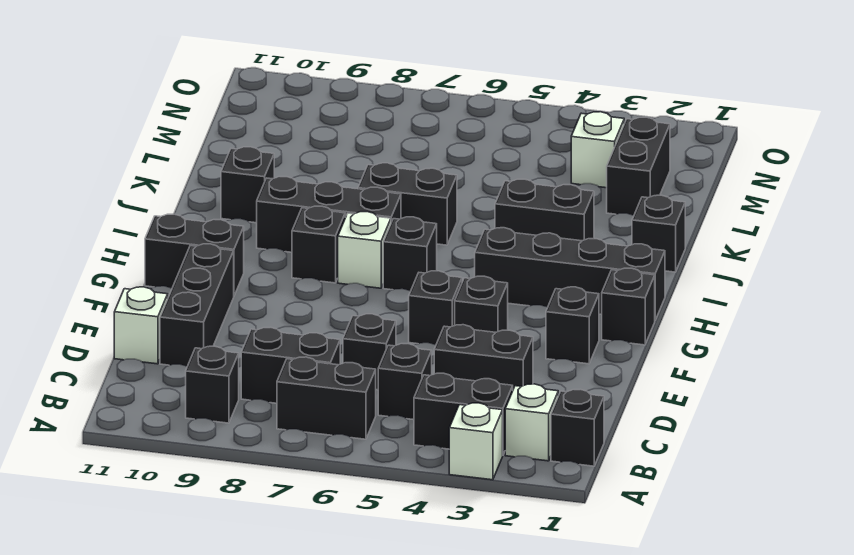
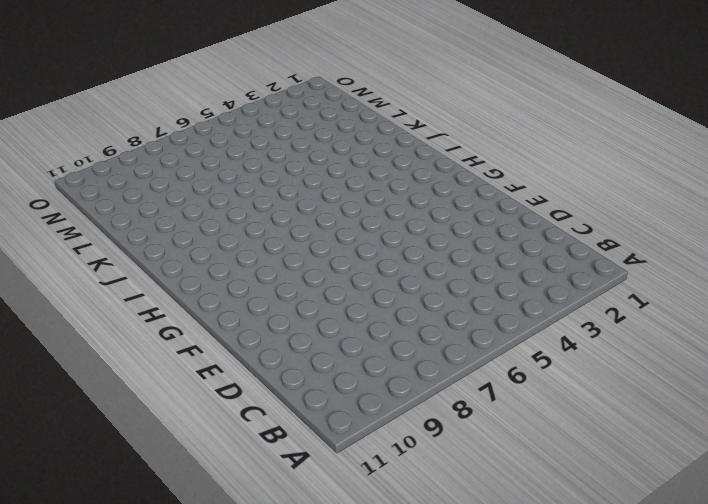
none -> white 1x1 brick [449,403,503,480]
none -> black 1x1 brick [551,389,604,466]
none -> white 1x1 brick [505,384,558,461]

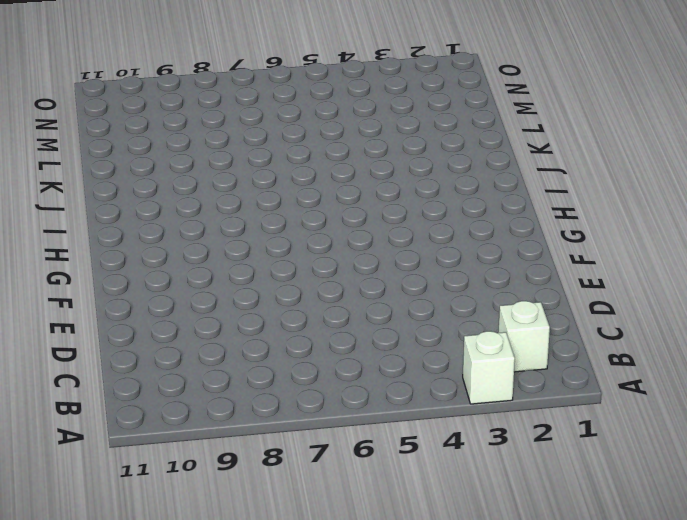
none -> black 1x1 brick [551,389,604,466]
none -> black 1x2 brick [414,373,513,455]
none -> black 1x2 brick [277,357,376,439]

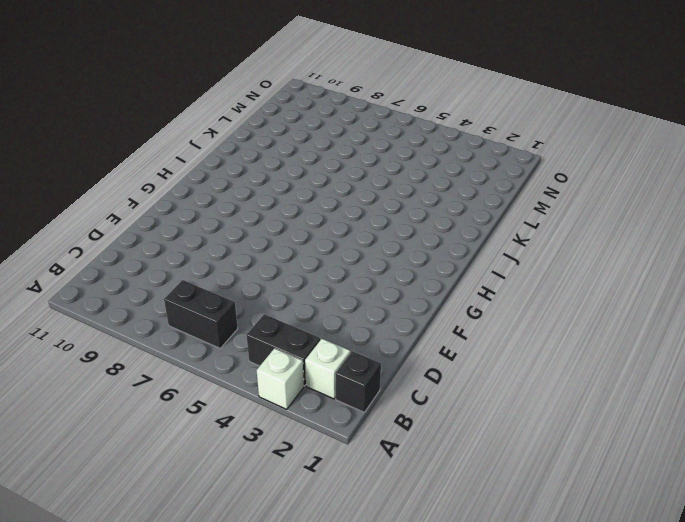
none -> black 1x1 brick [186,346,239,423]
none -> black 1x1 brick [378,344,432,420]
none -> black 1x2 brick [241,327,340,403]

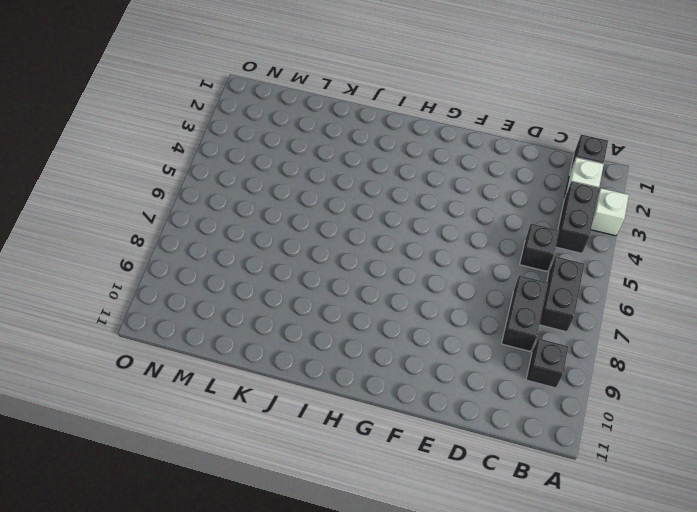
none -> black 1x2 brick [434,325,533,389]
none -> black 1x1 brick [343,314,396,390]
none -> black 1x3 brick [160,244,234,366]

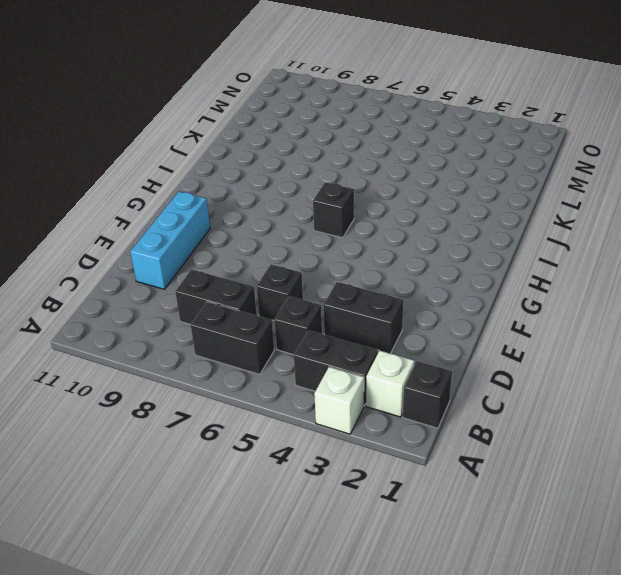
cyan 1x3 brick [130,192,210,289] -> black 1x3 brick [160,244,234,366]
none -> black 1x1 brick [186,346,239,423]
none -> white 1x1 brick [114,287,168,364]
none -> black 1x1 brick [546,287,599,364]

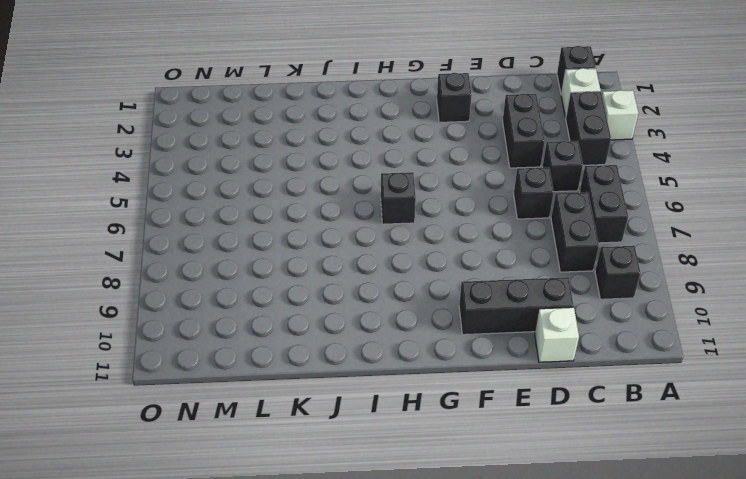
none -> black 1x1 brick [455,276,508,332]
none -> black 1x1 brick [409,271,462,345]
none -> black 1x1 brick [602,268,655,345]

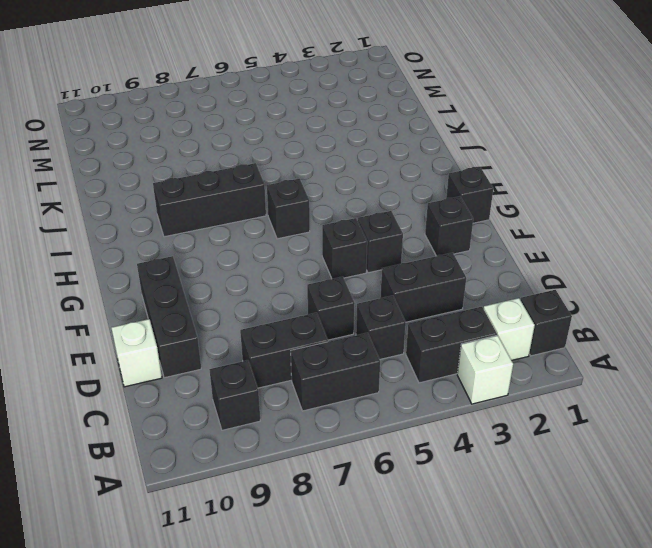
none -> black 1x2 brick [145,214,244,296]
none -> black 1x4 brick [475,228,665,320]
none -> white 1x1 brick [338,212,391,288]

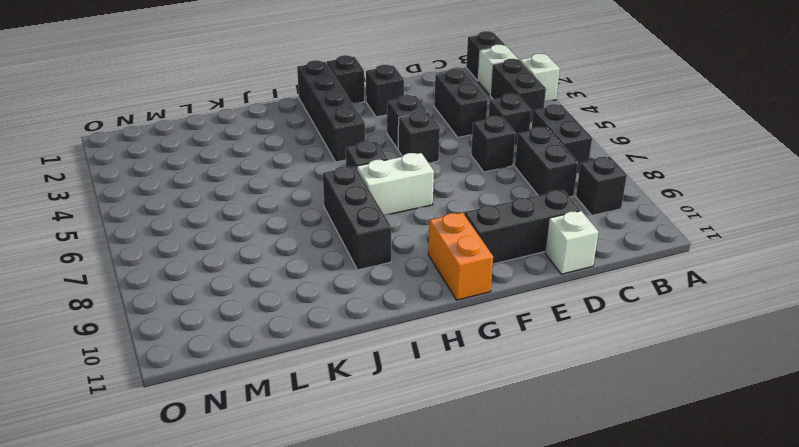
white 1x2 brick [357,153,434,215] -> white 1x1 brick [338,212,391,288]
orange 1x2 brick [428,213,493,300] -> black 1x2 brick [145,214,244,296]
none -> black 1x1 brick [292,206,345,283]
none -> black 1x1 brick [632,195,685,272]
none -> black 1x2 brick [495,179,594,241]

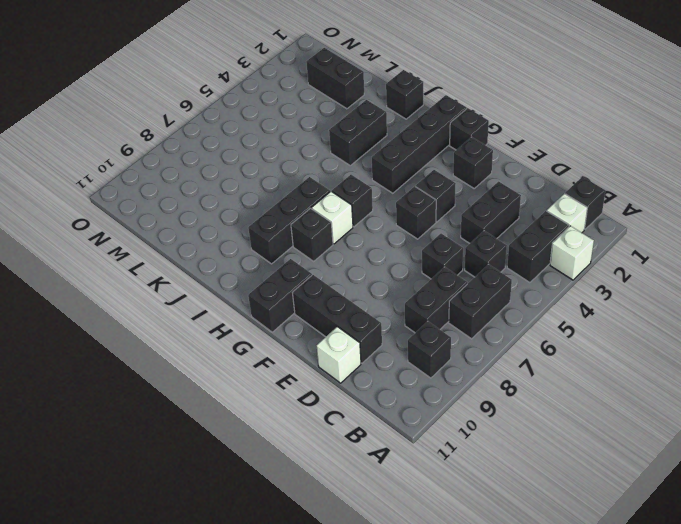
none -> black 1x2 brick [358,163,457,245]
none -> black 1x1 brick [221,147,274,223]
none -> white 1x1 brick [571,112,624,188]

